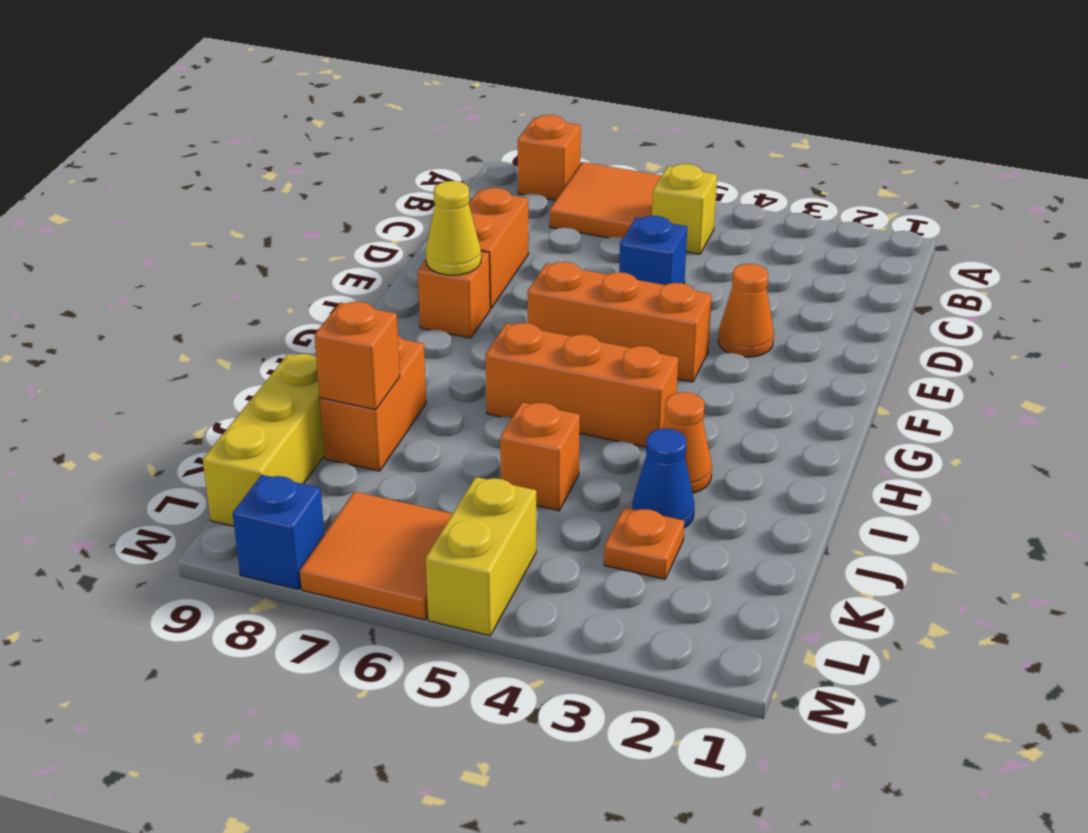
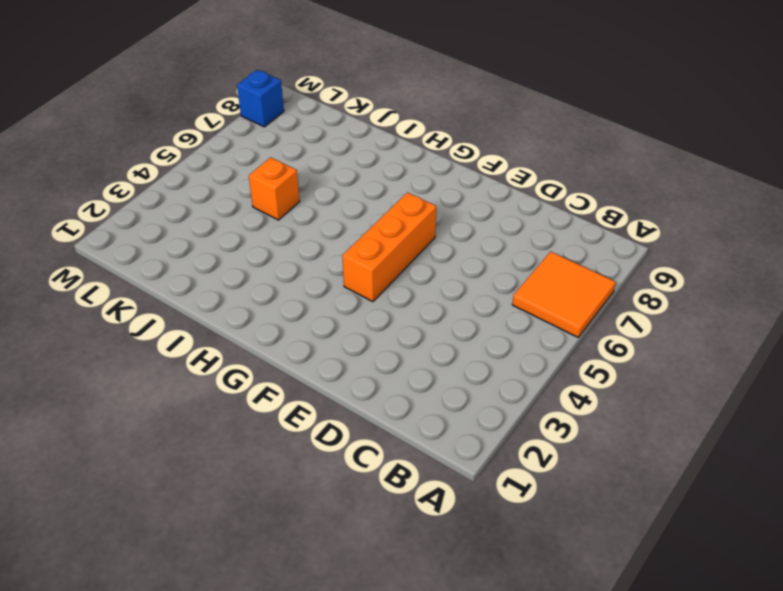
none -> orange 1x1 brick [518,115,581,200]
none -> yellow 1x1 brick [652,164,717,254]
none -> blue 1x1 brick [619,216,687,285]

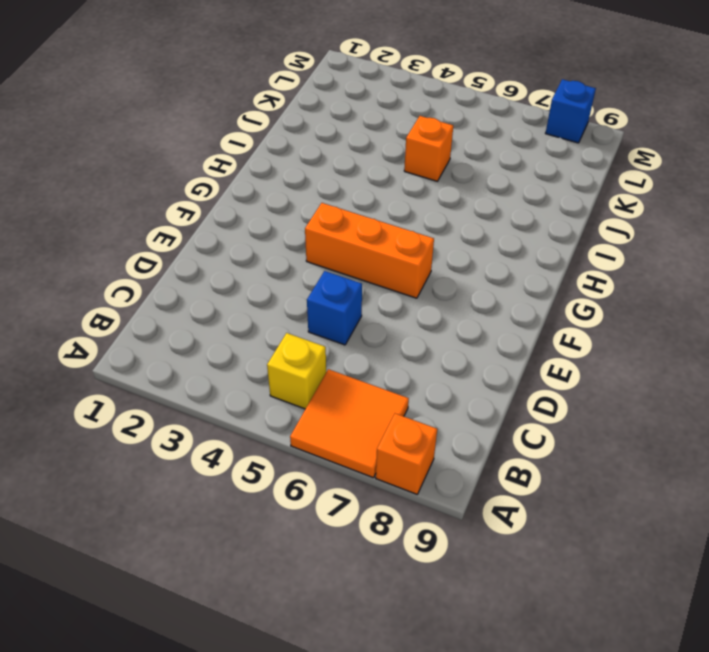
none -> orange 1x2 brick [469,188,529,308]
none -> orange 1x1 cone [718,264,774,357]
none -> orange 1x1 brick [418,251,490,338]

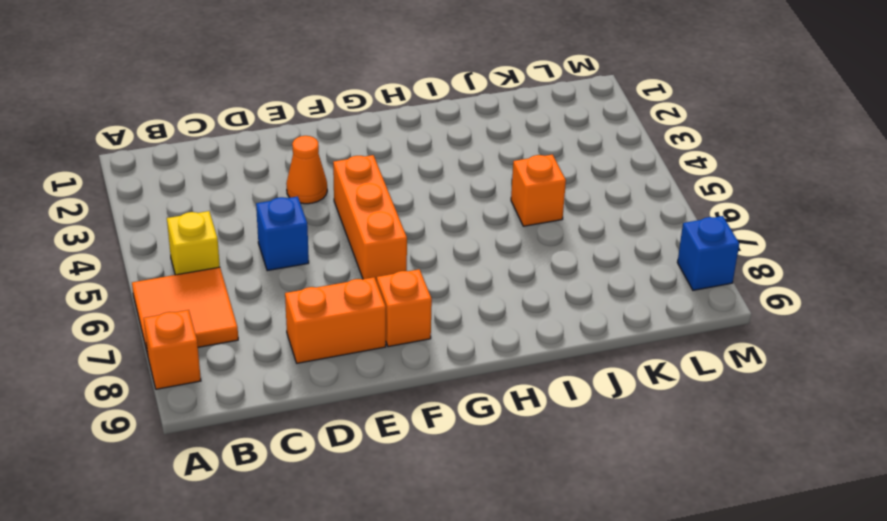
none -> orange 1x3 brick [485,323,678,447]
none -> orange 1x1 cone [662,392,712,493]
none -> orange 1x2 brick [320,336,426,471]

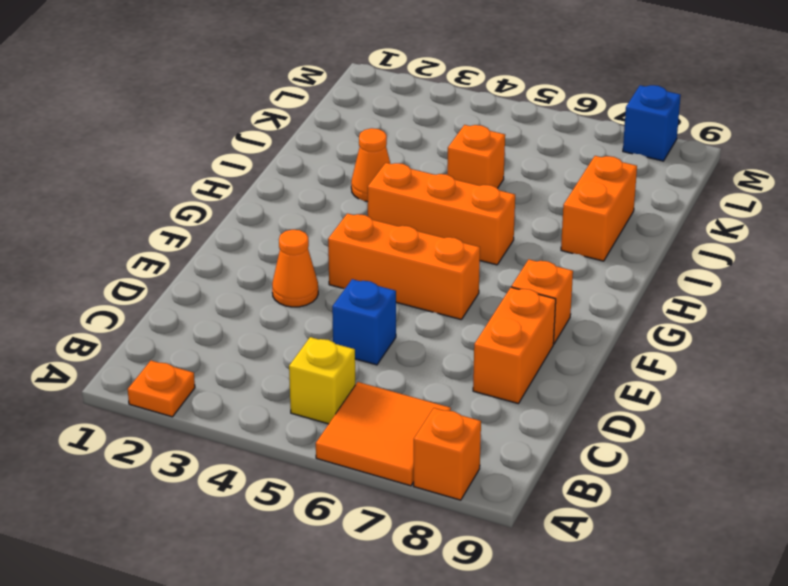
orange 1x1 plate [128,361,195,417] -> orange 1x1 plate moved to [604,507,684,579]
none -> blue 1x1 cone [632,428,695,528]
none -> yellow 1x3 brick [203,354,324,526]
none -> yellow 1x2 brick [426,477,536,636]

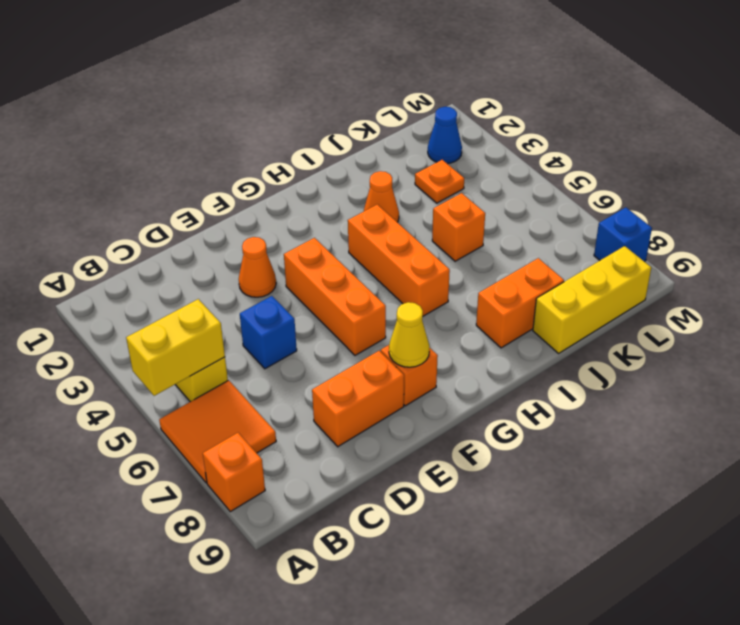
yellow 1x2 brick [126,299,225,396] -> yellow 1x2 brick moved to [426,477,536,636]
blue 1x1 cone [428,107,462,164] -> blue 1x1 cone moved to [632,428,695,528]
none -> orange 2x2 tile [300,492,452,620]
none -> orange 1x1 brick [314,302,400,410]

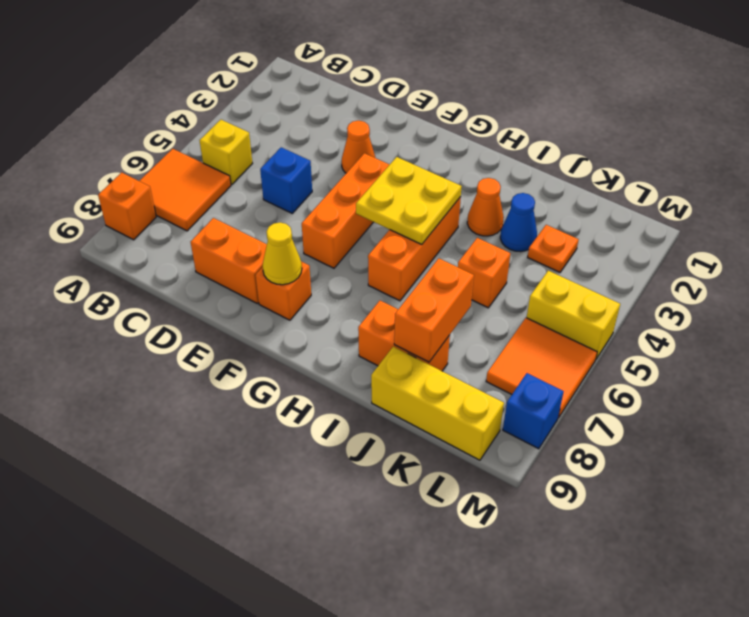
yellow 2x2 plate [356,157,462,245] -> none
orange 1x2 brick [394,258,474,362] -> orange 1x1 brick [314,302,400,410]

